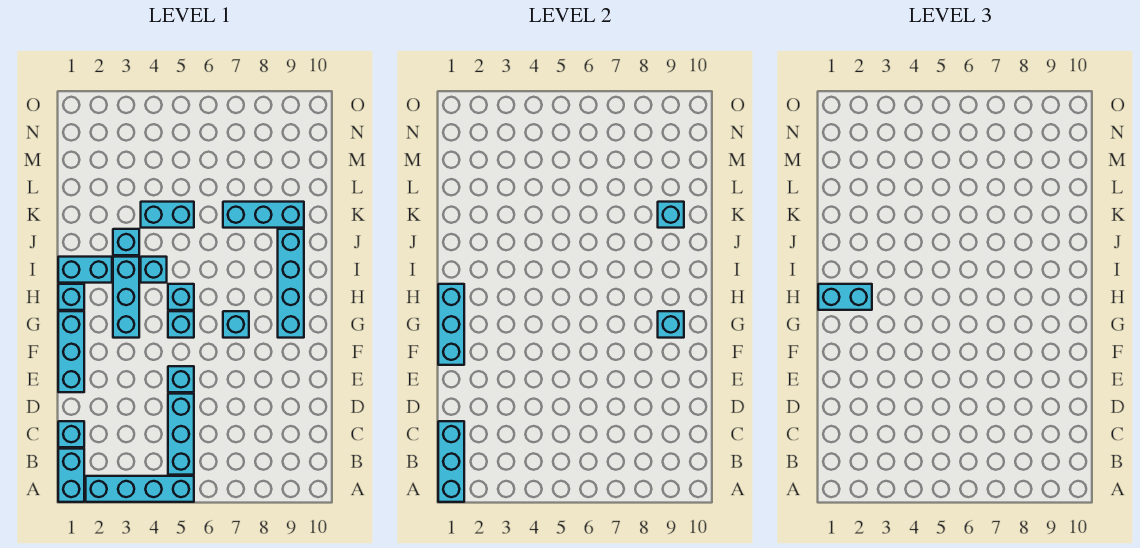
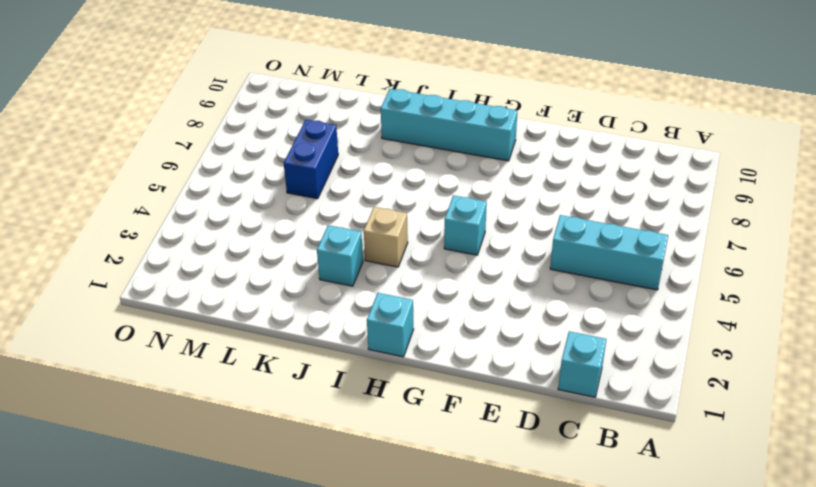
tan 1x1 brick [364,207,408,267] -> cyan 1x1 brick [141,257,167,283]
blue 1x2 brick [284,120,338,199] -> none
none -> cyan 1x2 brick [58,449,84,502]
none -> cyan 1x4 brick [86,476,194,502]
none -> cyan 1x3 brick [58,311,84,392]

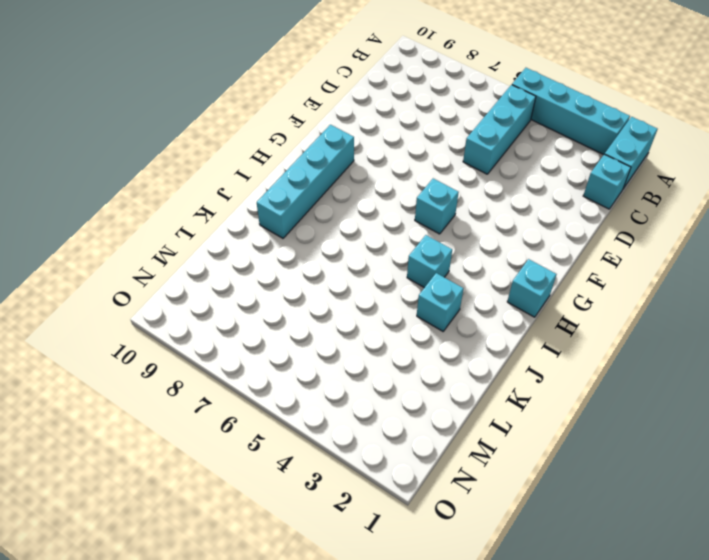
none -> cyan 1x3 brick [58,311,84,392]
none -> cyan 1x1 brick [168,366,194,392]
none -> cyan 1x3 brick [113,257,139,338]

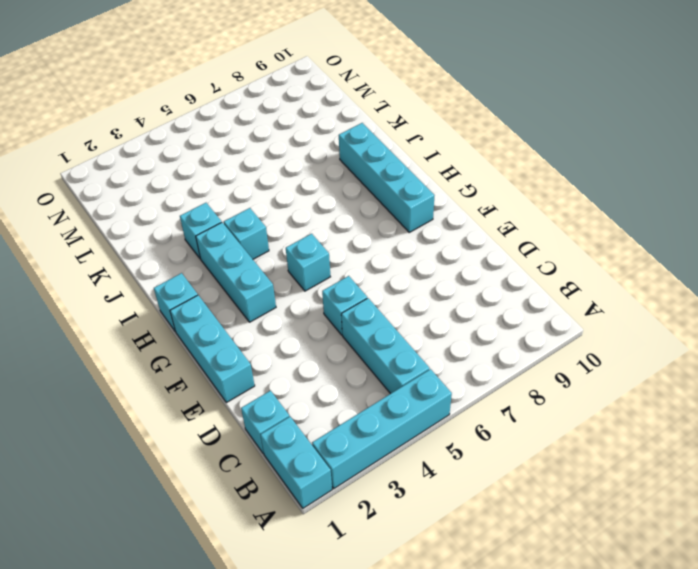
none -> cyan 1x1 brick [223,311,249,338]
none -> cyan 1x1 brick [168,284,194,310]
none -> cyan 1x2 brick [58,257,112,283]

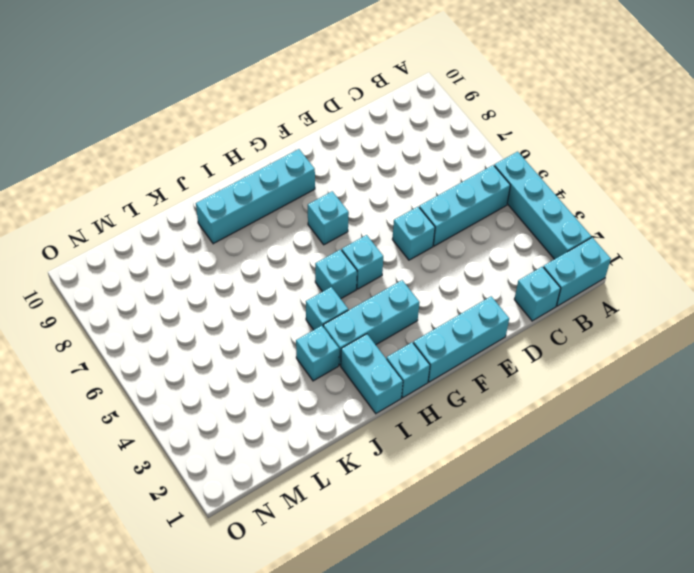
none -> cyan 1x2 brick [141,202,194,228]
none -> cyan 1x3 brick [223,202,304,228]
none -> cyan 1x3 brick [438,421,464,502]

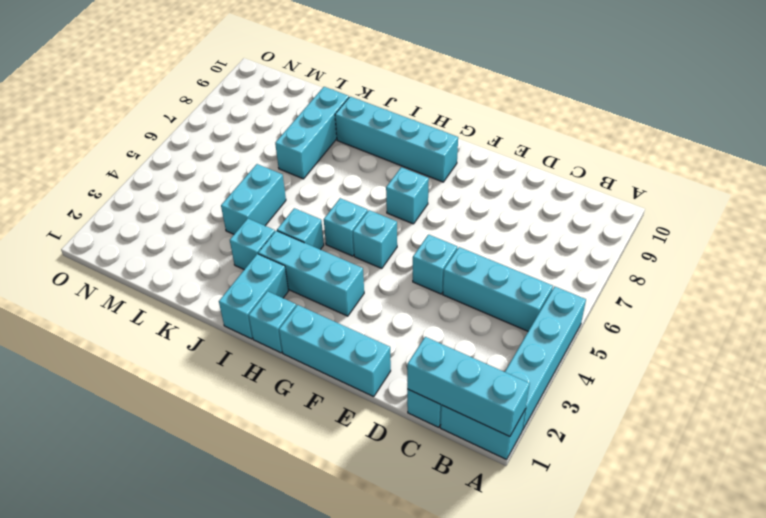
none -> cyan 1x3 brick [438,284,464,365]
none -> cyan 1x1 brick [658,311,684,338]
none -> cyan 1x1 brick [658,202,684,228]

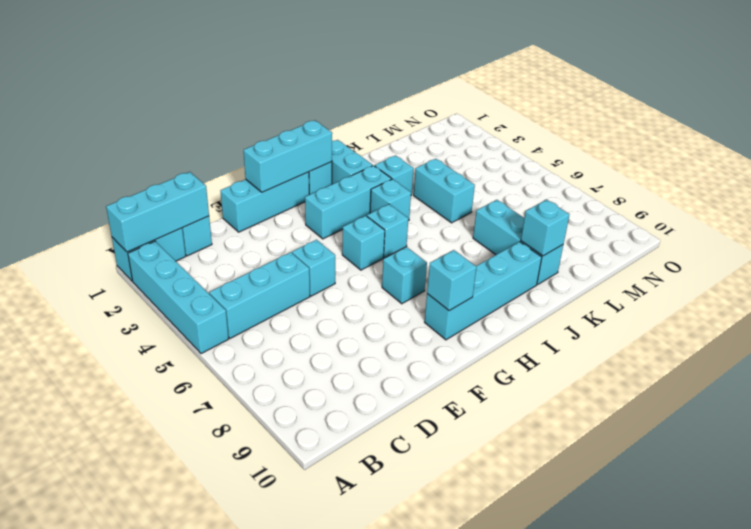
none -> cyan 1x2 brick [818,284,872,310]

